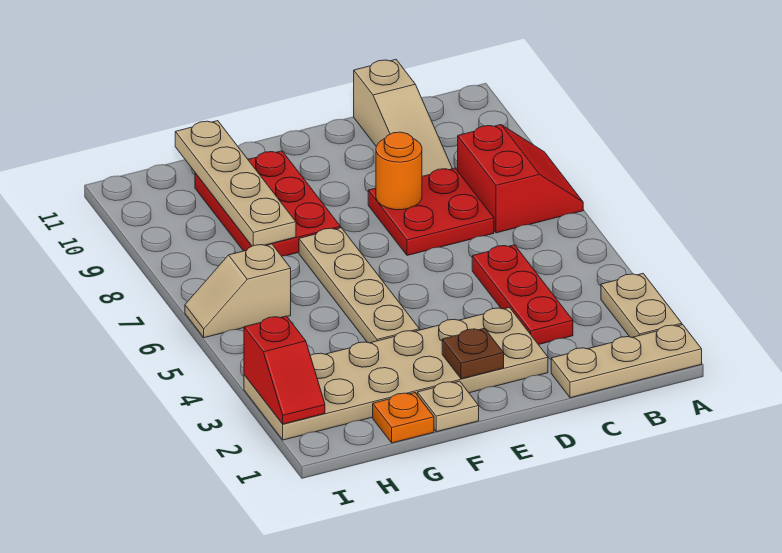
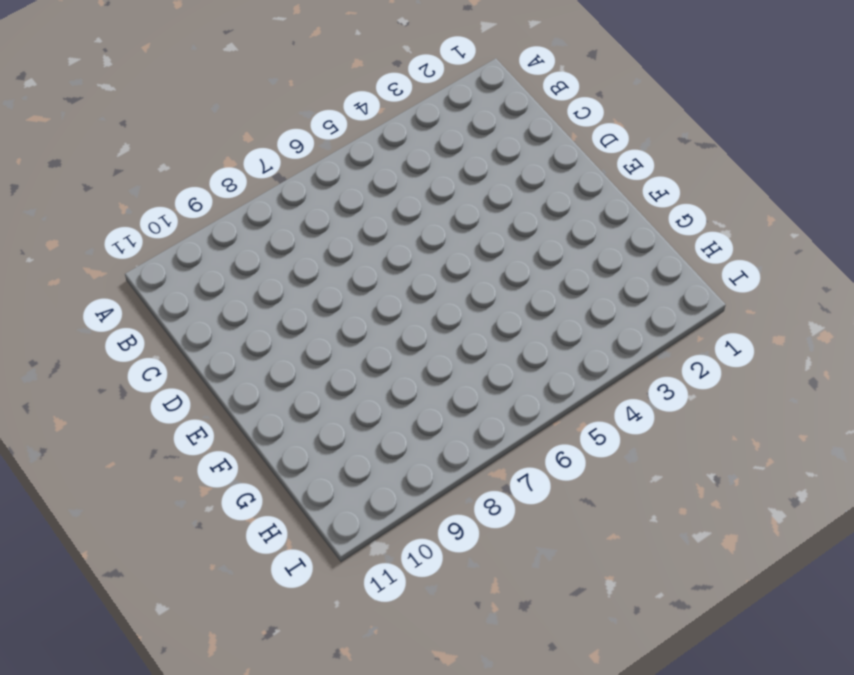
none -> tan 1x3 plate [551,325,702,398]
none -> tan 1x2 plate [601,274,682,337]
none -> red 2x2 slope [458,125,583,233]

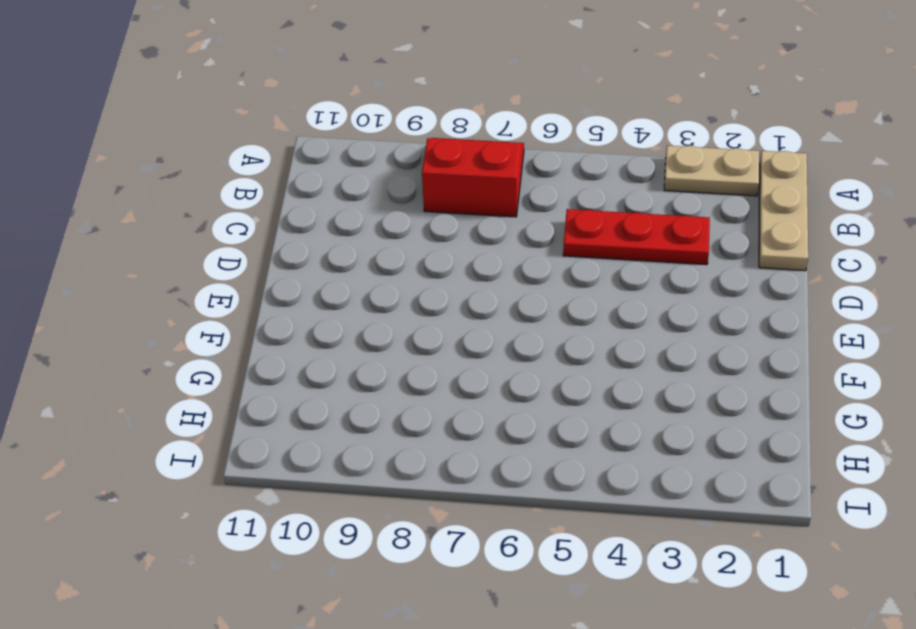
none -> red 2x2 plate [368,168,494,255]
none -> tan 1x3 slope [354,60,452,176]
none -> tan 2x6 plate [244,307,548,440]

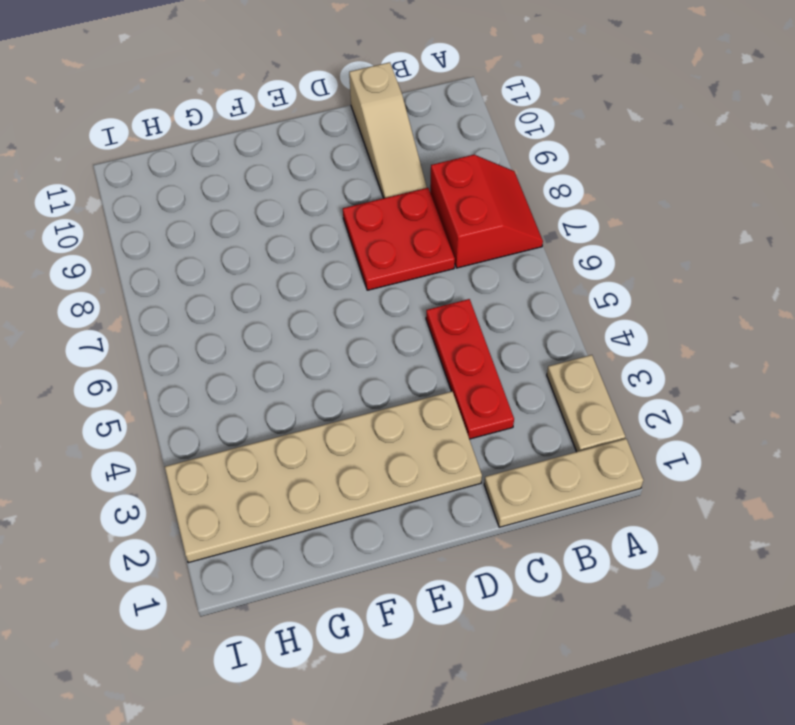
none -> tan 1x1 plate [417,381,479,432]
none -> tan 1x4 plate [299,228,419,343]
none -> red 2x3 plate [195,151,340,256]

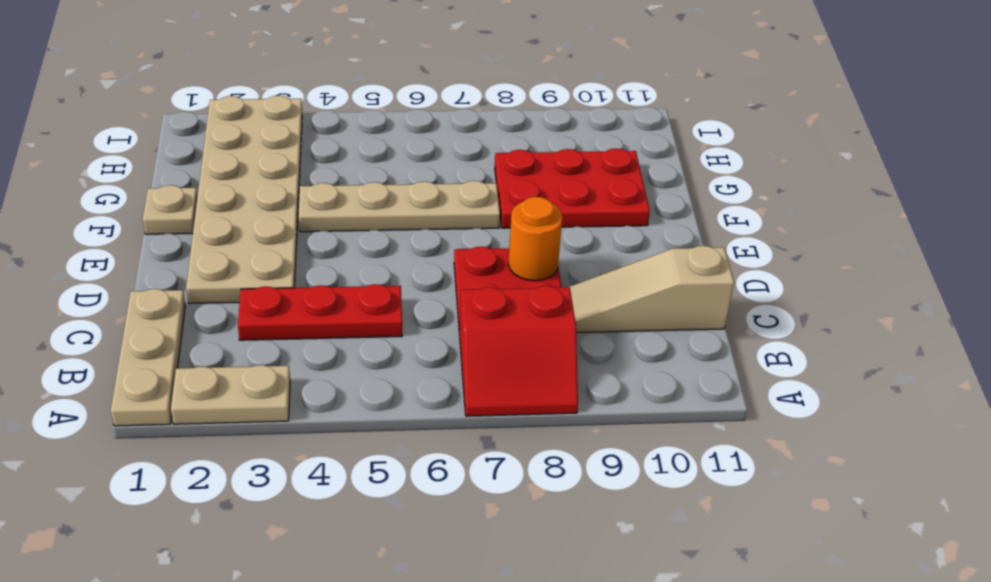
none -> orange 1x1 plate [373,393,434,443]
none -> tan 1x2 slope [185,244,291,338]
none -> brown 1x1 plate [442,328,504,379]

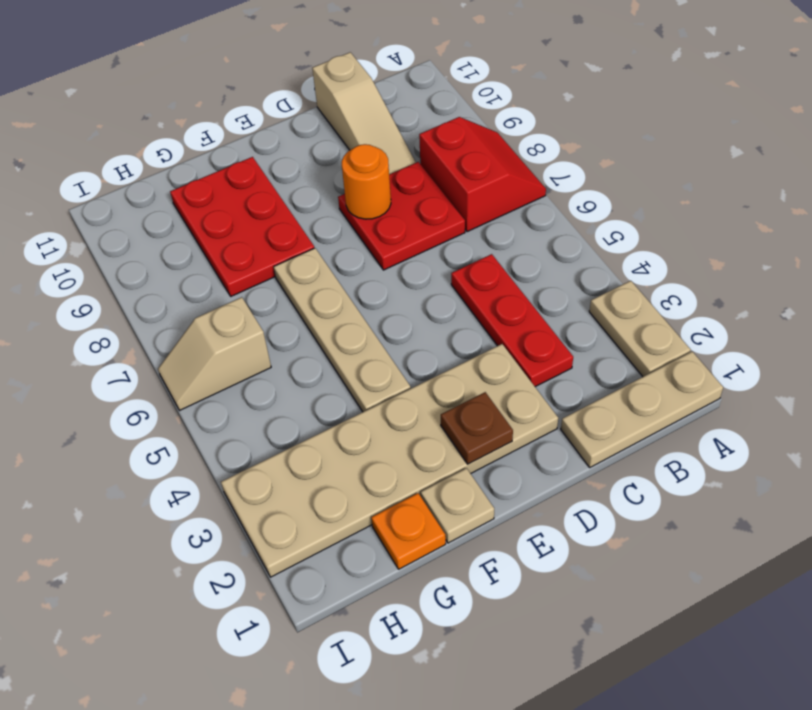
none -> tan 1x4 plate [175,121,296,246]
none -> red 1x2 slope [244,316,325,424]

